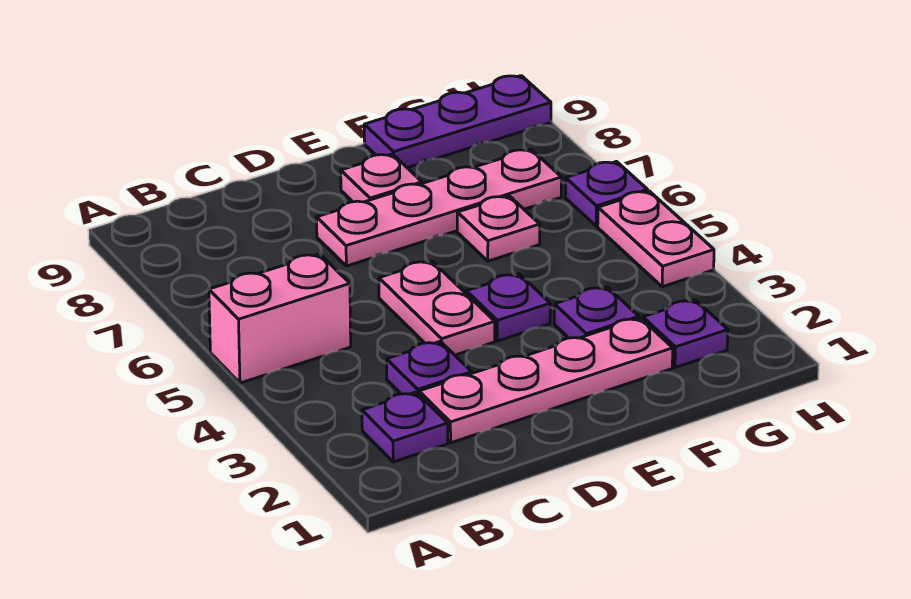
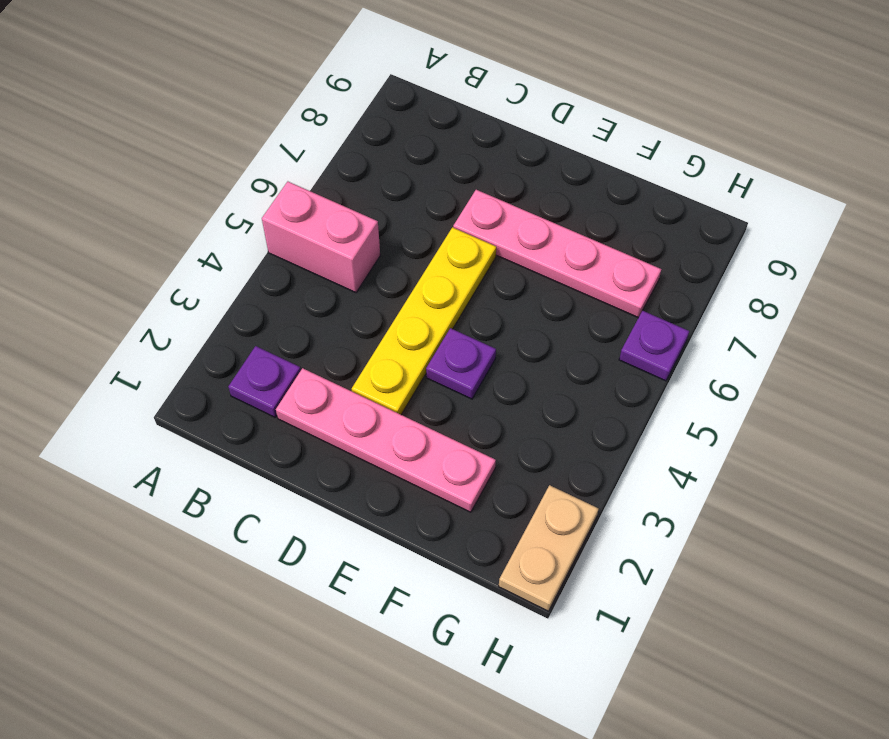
yellow 1x4 plate [352,227,496,415] -> pink 1x2 plate [379,261,495,355]
tan 1x2 plate [499,485,598,611] -> none
none -> purple 1x1 plate [387,341,472,394]
none -> pink 1x1 plate [341,154,422,202]
none -> purple 1x1 plate [554,287,639,338]

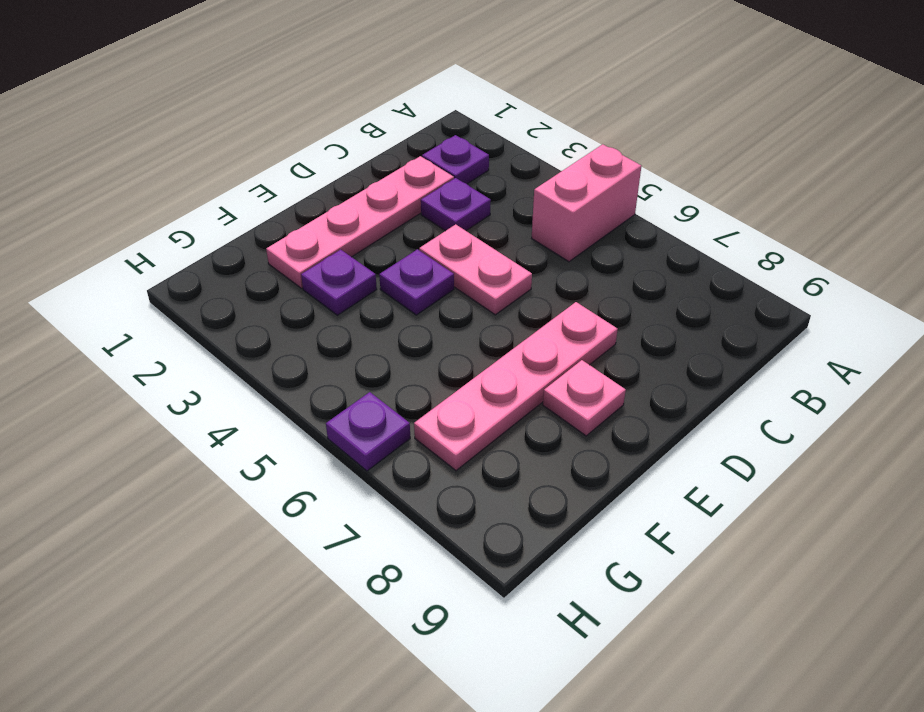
none -> pink 1x1 plate [457,196,540,261]
none -> purple 1x3 plate [364,76,551,168]
none -> purple 1x1 plate [643,300,728,368]

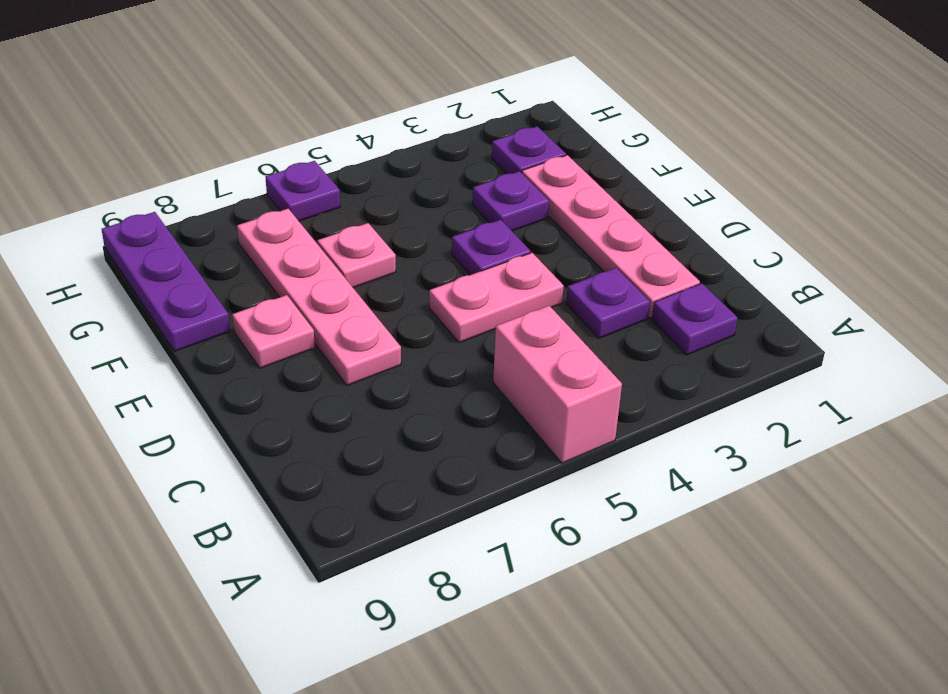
none -> pink 1x2 plate [598,191,714,287]

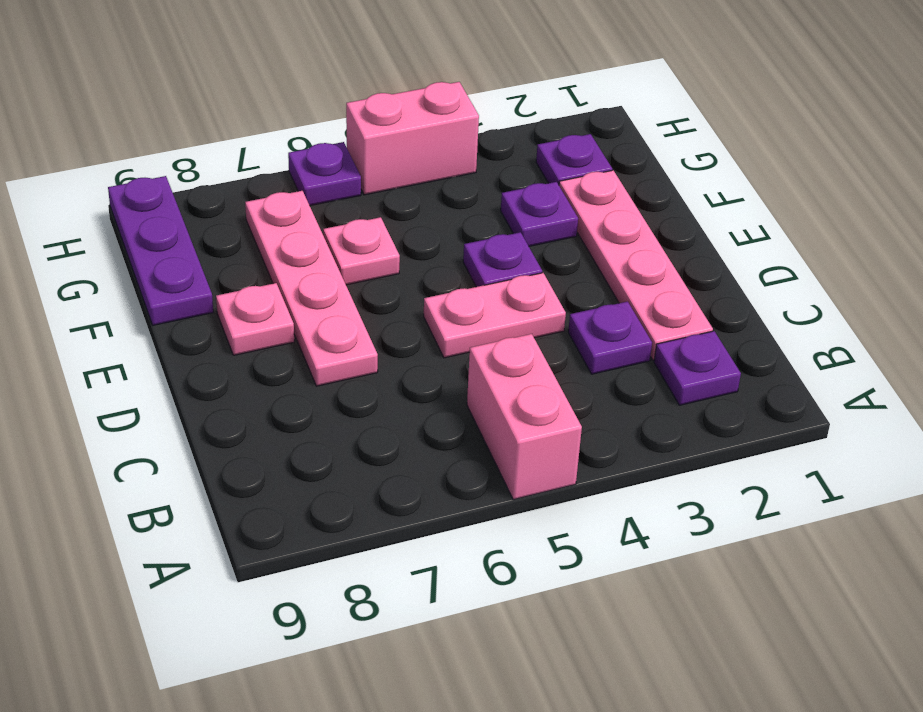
pink 1x2 brick [346,82,479,195] -> pink 1x2 plate [598,191,714,287]

